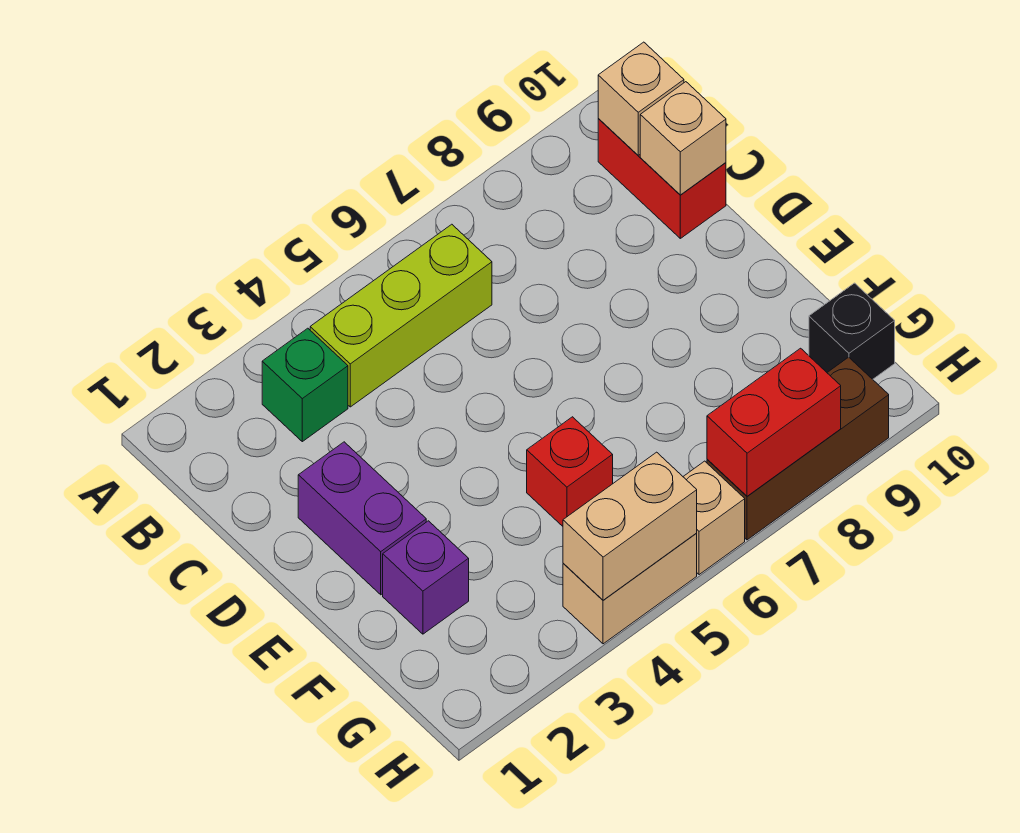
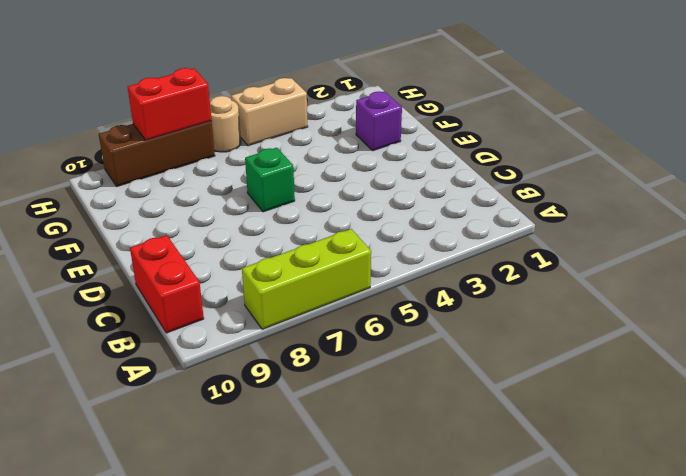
lime 1x3 brick [242,229,371,329] -> lime 1x3 brick moved to [310,224,492,407]
green 1x1 brick [245,148,295,212] -> green 1x1 brick moved to [262,328,348,442]
tan 1x1 round brick [210,96,241,152] -> tan 1x1 brick [683,461,745,575]
none -> purple 1x2 brick [298,442,426,595]
none -> red 1x1 brick [527,417,613,526]
none -> black 1x1 brick [809,283,895,379]

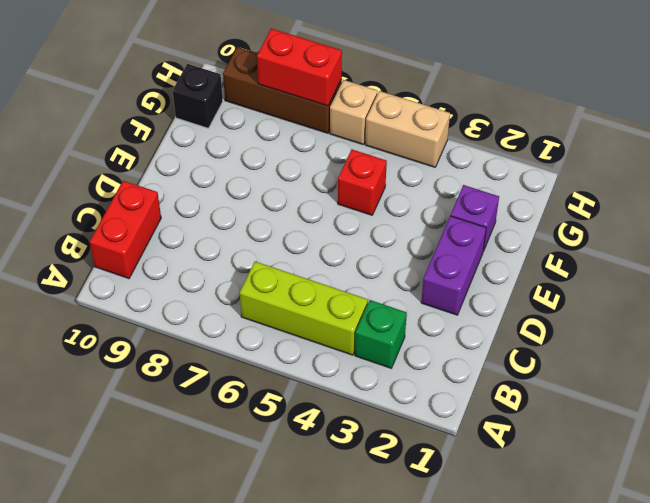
none -> tan 1x1 brick [598,42,684,155]
none -> tan 1x1 brick [640,82,726,195]
none -> tan 1x2 brick [563,452,697,600]

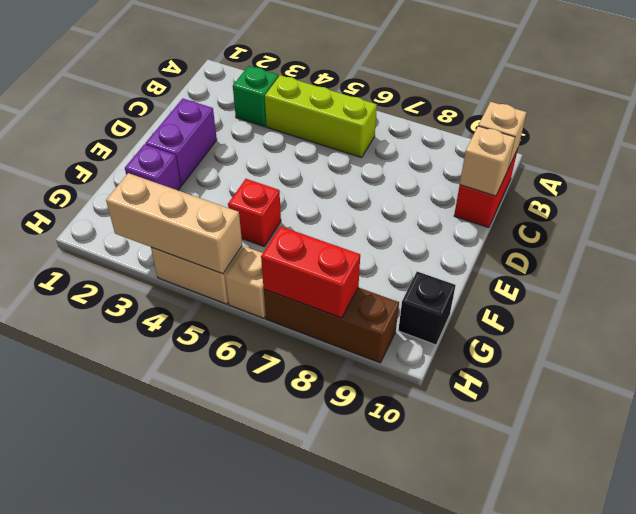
tan 1x3 brick [106,173,242,274] -> tan 1x2 brick [563,452,697,600]

